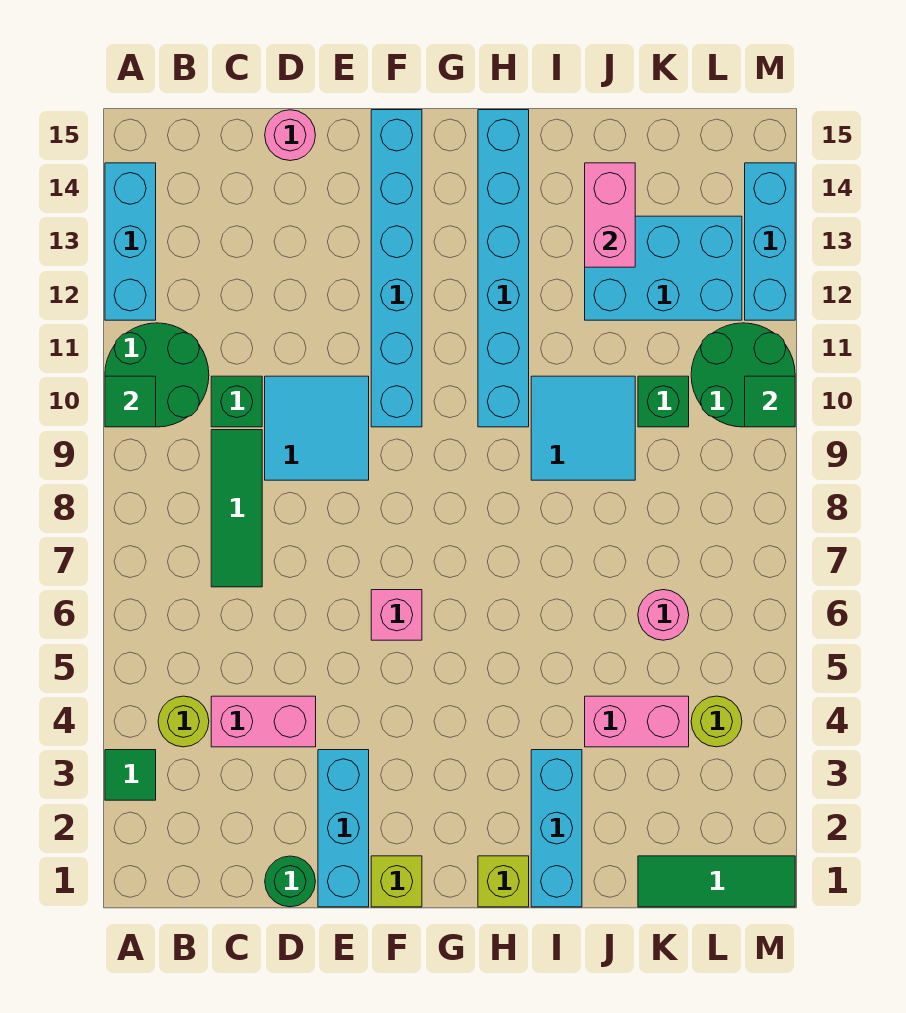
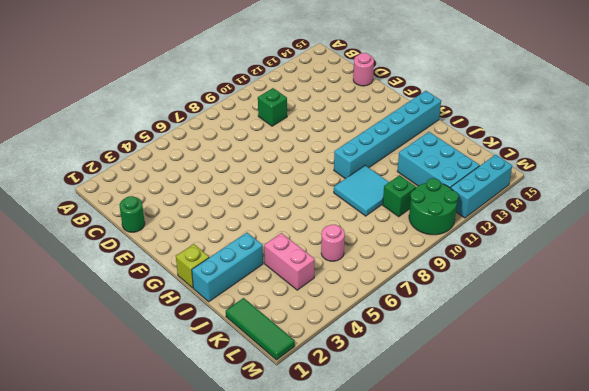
none -> green 1x1 tile [105,750,156,800]
none -> green 2x2 round brick [105,323,209,427]
none -> cyan 1x3 brick [105,163,156,320]

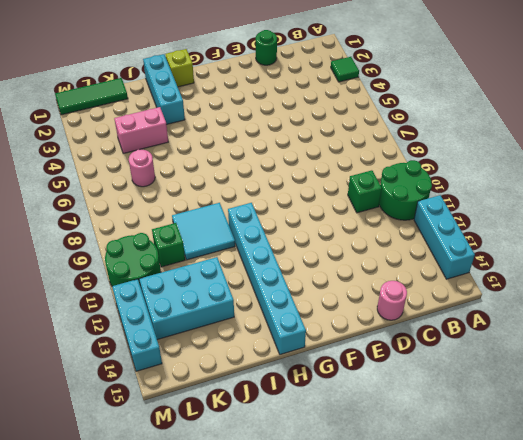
none -> lime 1x1 round brick [158,696,209,747]
none -> pink 1x2 brick [211,696,316,747]
none -> green 1x3 tile [211,430,262,587]

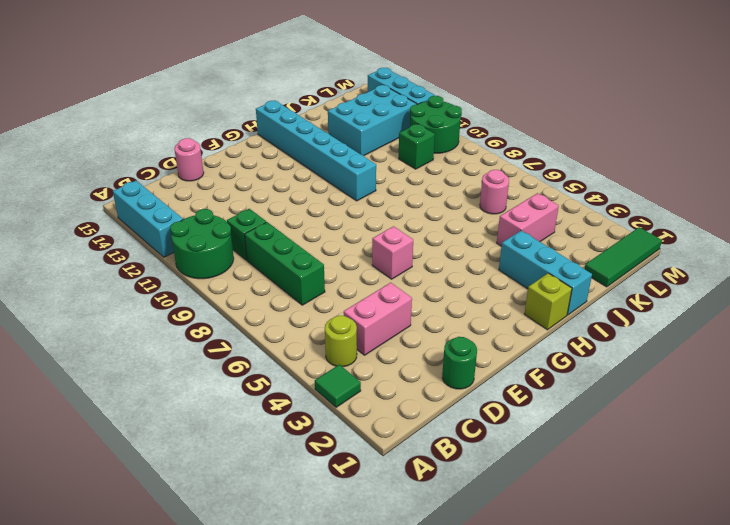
green 1x3 brick [244,222,325,305] -> green 1x3 tile [211,430,262,587]
none -> cyan 2x2 tile [265,376,369,480]
none -> cyan 1x3 brick [318,750,369,907]
none -> lime 1x1 brick [371,856,422,907]

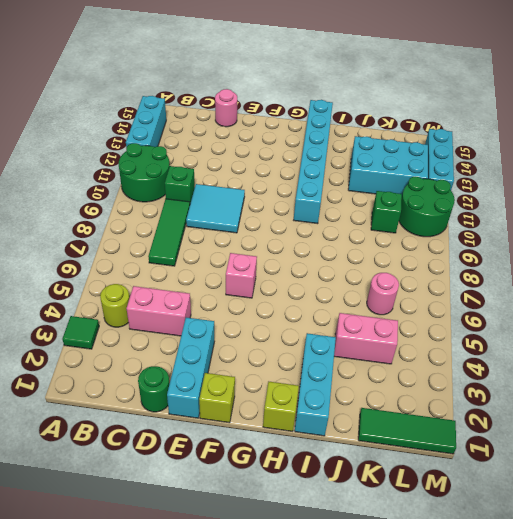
none -> cyan 1x6 brick [371,110,422,427]
none -> cyan 2x2 tile [531,376,635,480]
none -> lime 1x1 round brick [691,696,742,747]

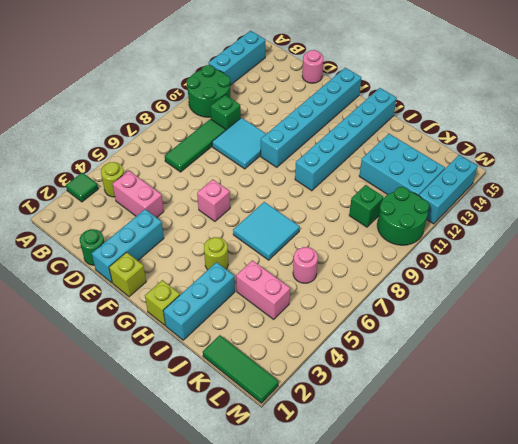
lime 1x1 round brick [204,237,228,270] -> lime 1x1 round brick moved to [691,696,742,747]
cyan 2x2 tile [233,202,300,260] -> cyan 2x2 tile moved to [531,376,635,480]
none -> green 1x1 tile [105,376,156,427]
none -> pink 1x2 brick [585,163,635,267]
none -> green 1x1 tile [745,376,795,427]

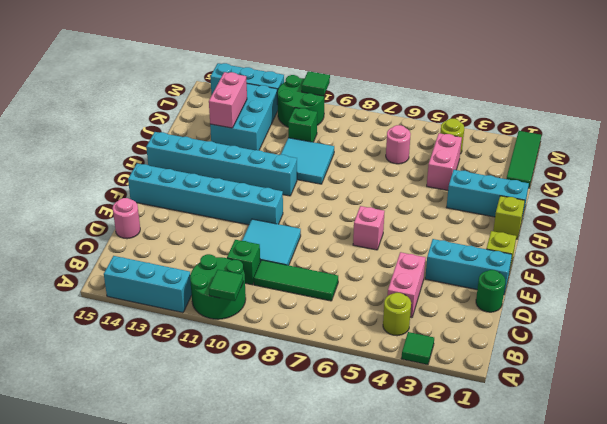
pink 1x2 brick [209,72,247,128] -> pink 1x2 brick turned to [585,163,635,267]

